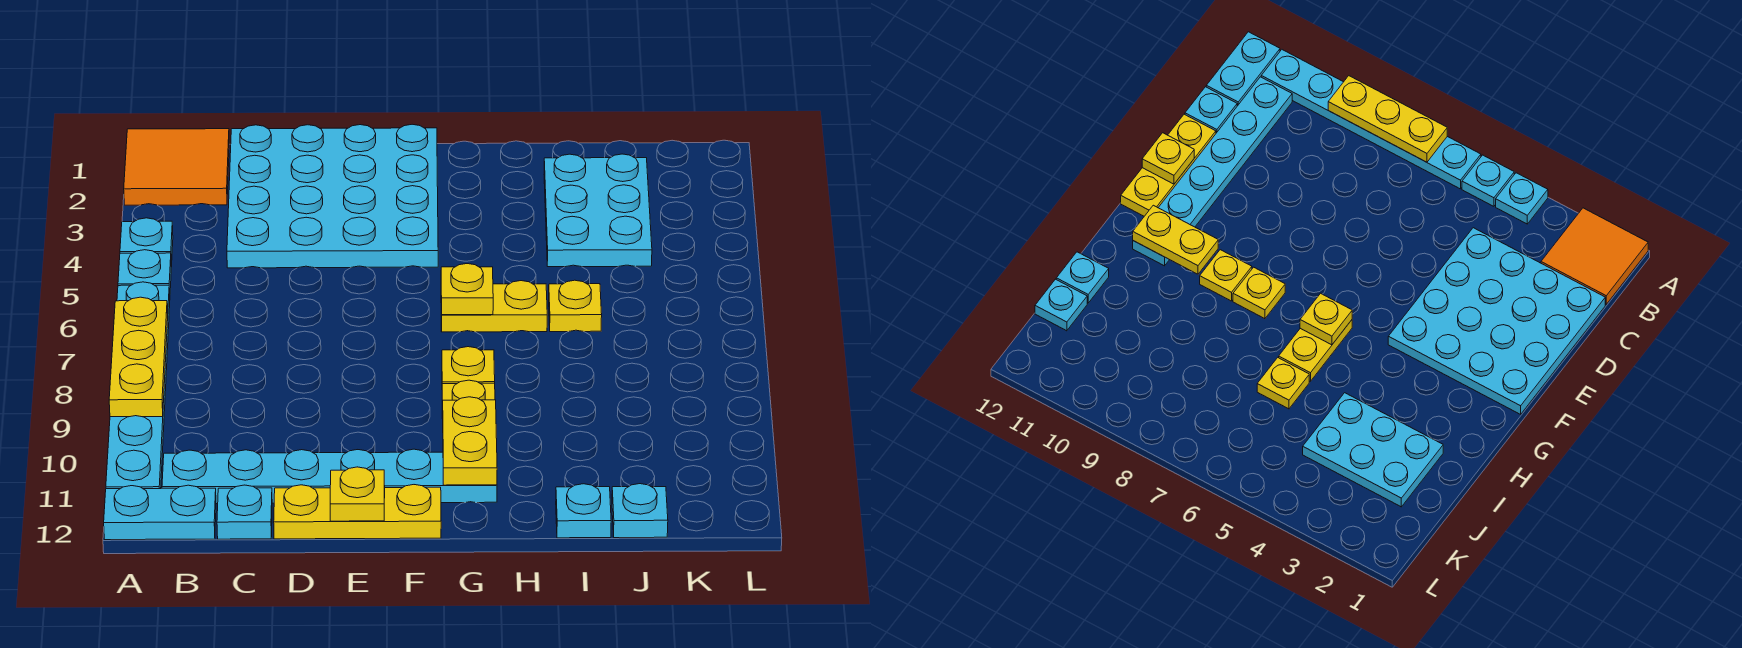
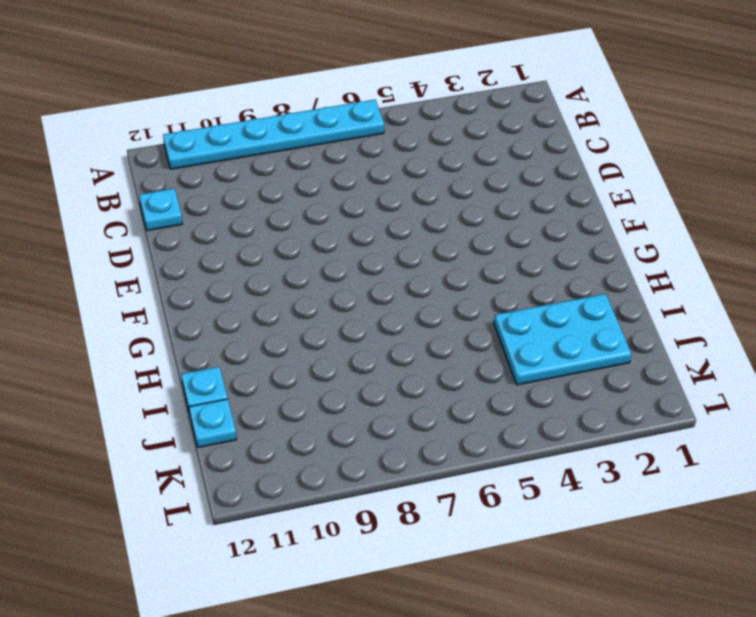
none -> orange 2x2 tile [124,129,229,205]
none -> cyan 1x1 plate [120,218,173,267]
none -> cyan 1x1 plate [118,250,171,292]

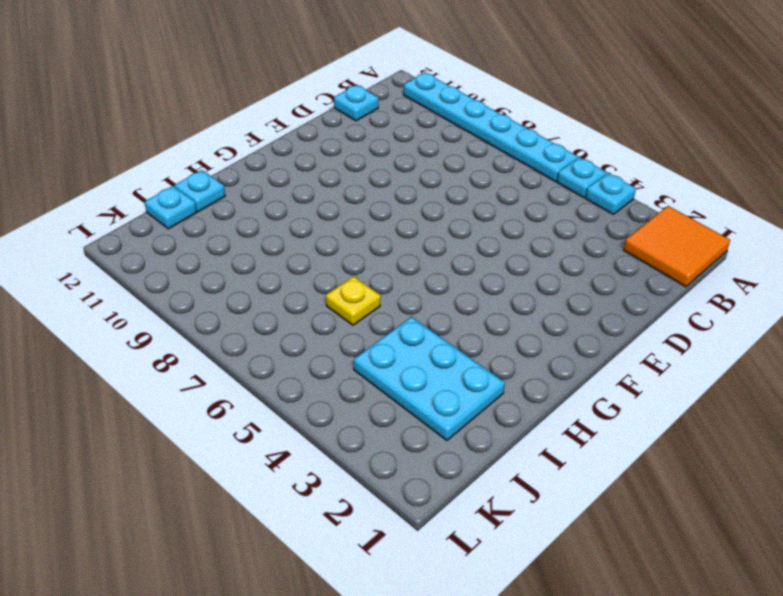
none -> cyan 1x2 plate [104,485,216,540]
none -> cyan 1x6 plate [162,449,497,504]
none -> cyan 4x4 plate [227,124,438,268]

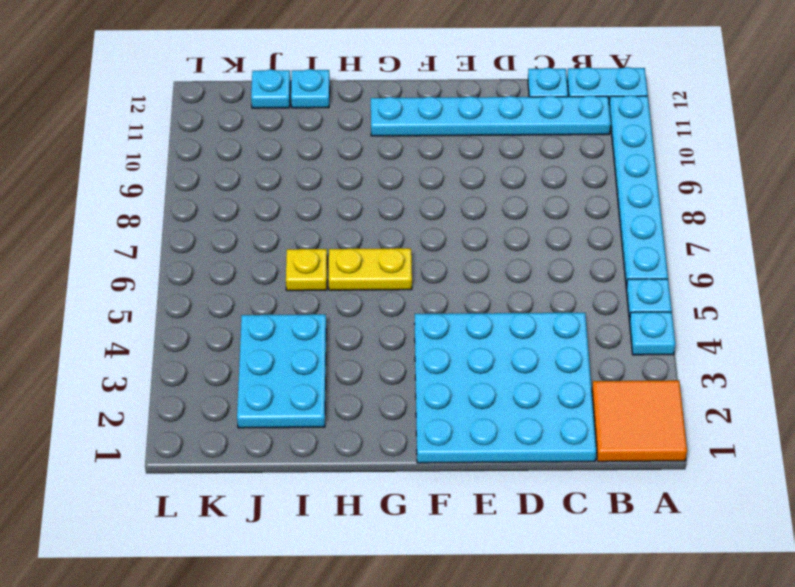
none -> yellow 1x3 plate [274,485,441,539]
none -> yellow 1x1 plate [442,347,495,384]
none -> yellow 1x1 plate [442,380,495,419]

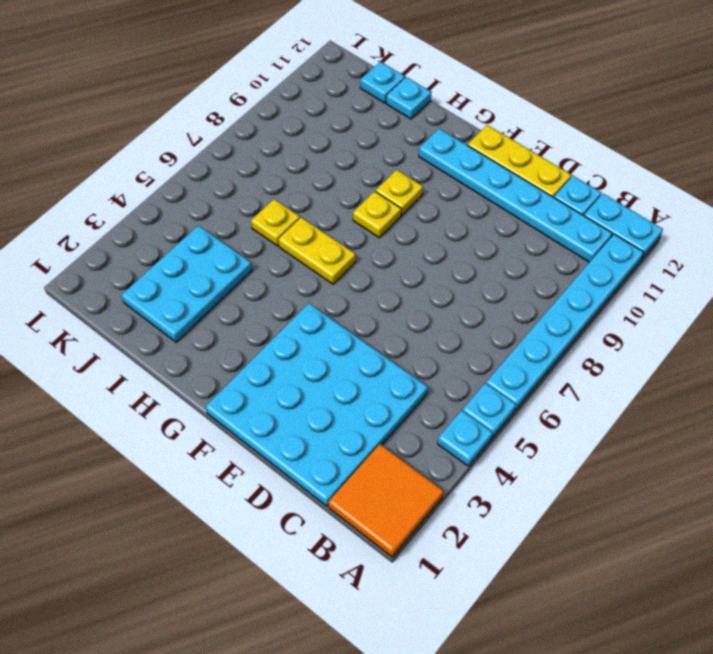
none -> yellow 1x3 plate [109,297,168,417]
none -> yellow 1x1 plate [330,467,385,521]
none -> yellow 1x1 plate [441,264,493,315]

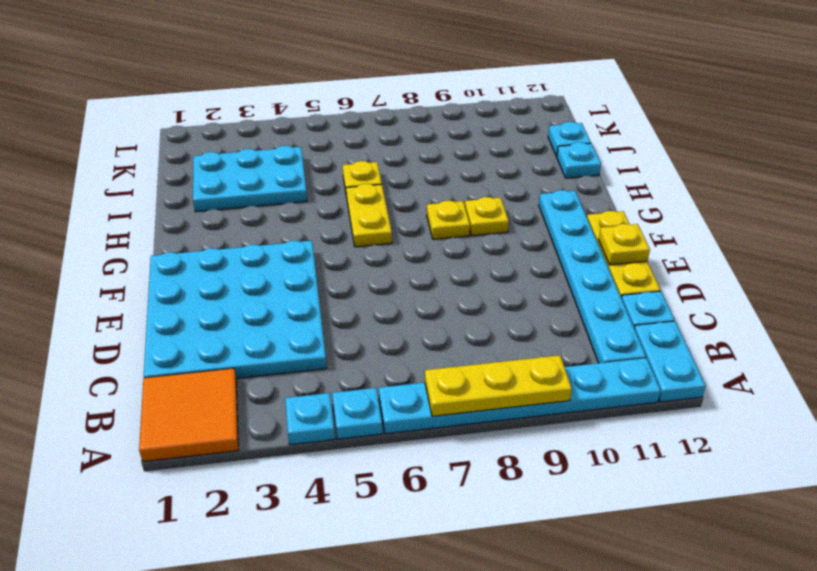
none -> yellow 1x1 plate [441,264,493,315]
none -> yellow 1x2 plate [443,397,497,485]

